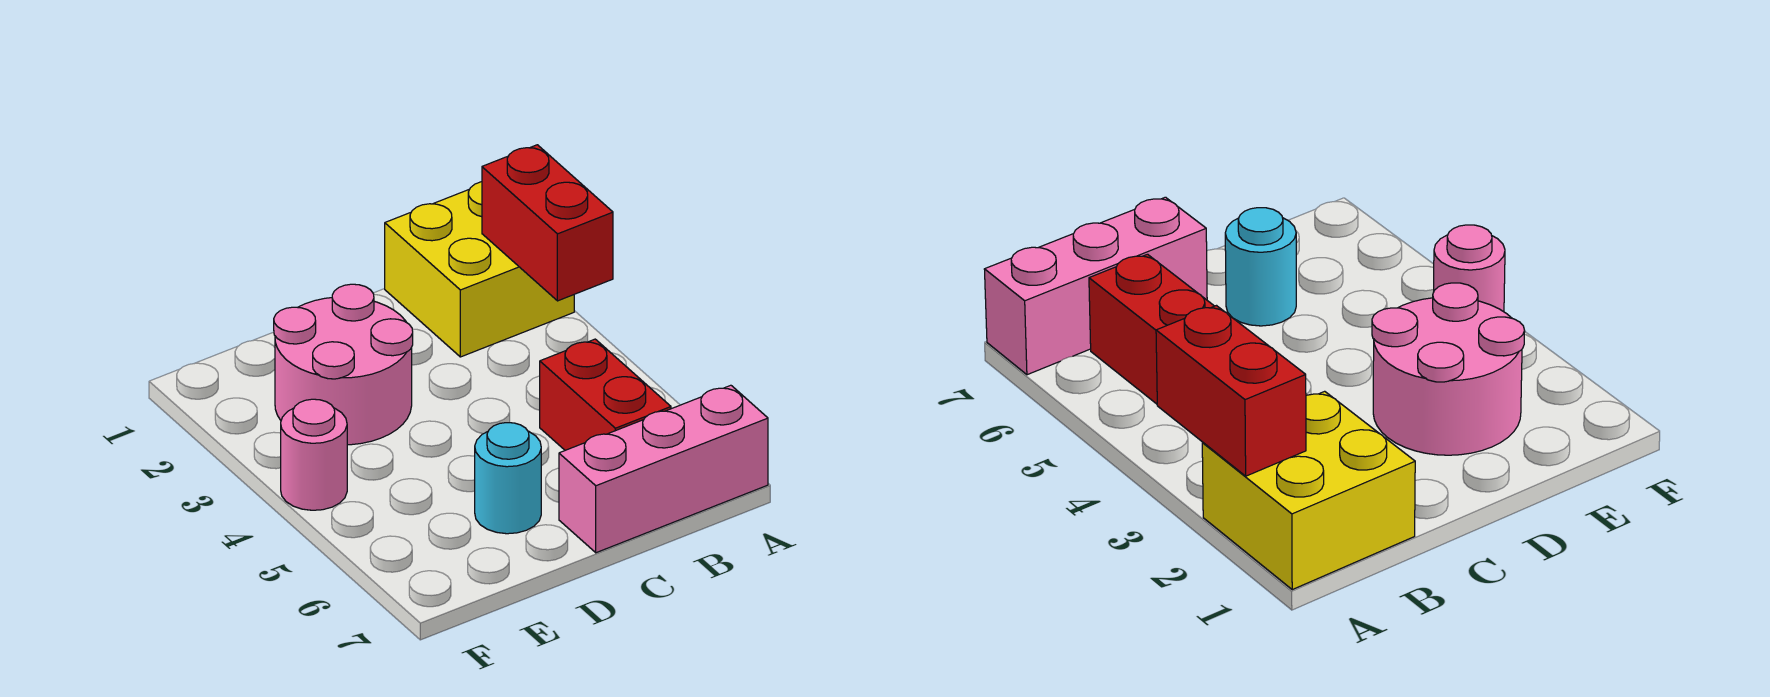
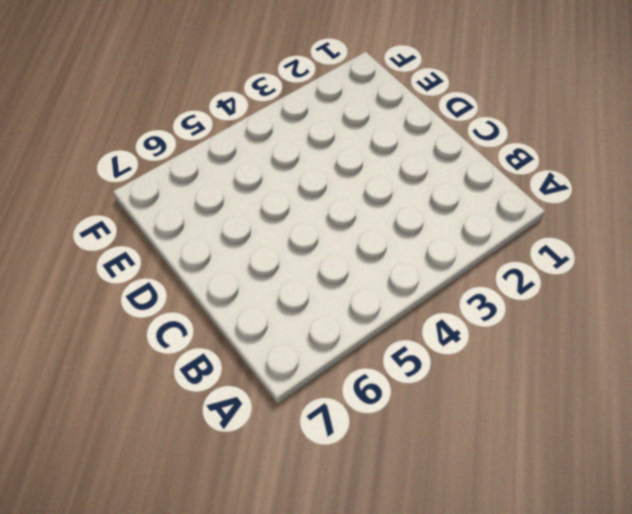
none -> yellow 2x2 brick [385,182,574,357]
none -> pink 1x3 brick [559,385,768,553]

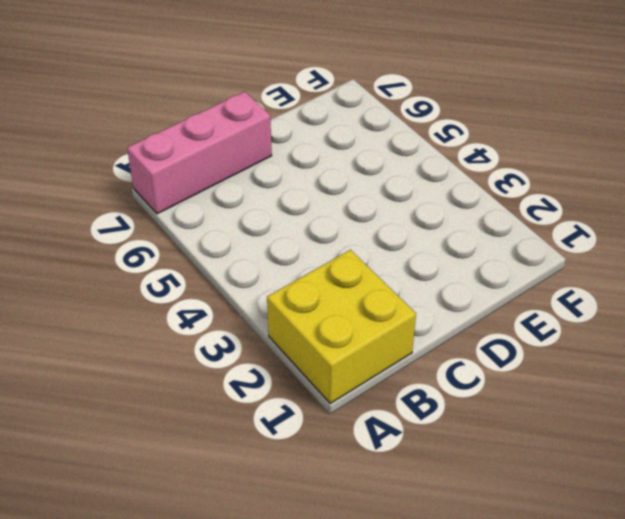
none -> red 1x2 brick [540,339,671,450]
none -> pink 2x2 round brick [274,284,413,445]

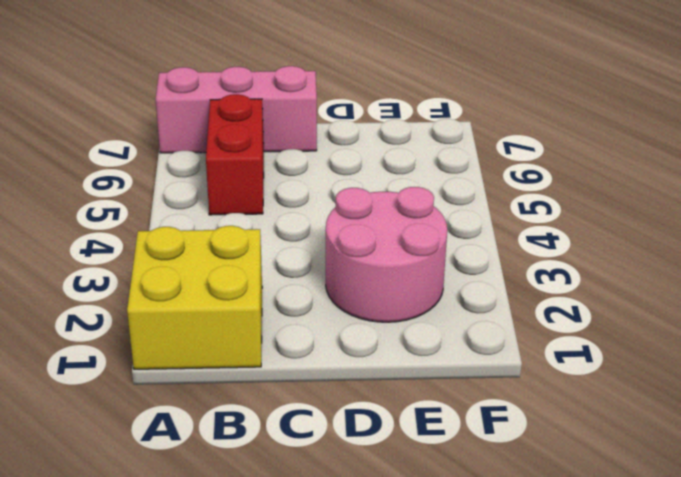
none -> cyan 1x1 round brick [475,423,541,534]
none -> pink 1x1 round brick [281,399,347,510]

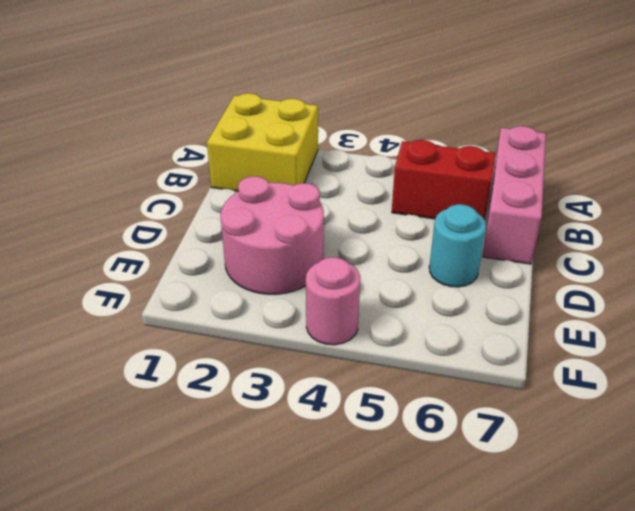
none -> red 1x2 brick [482,145,613,301]

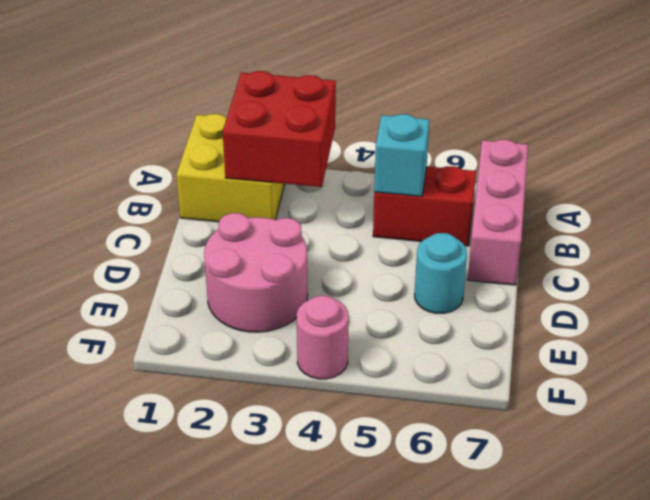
red 2x2 brick [223,71,336,187] -> red 1x2 brick [482,145,613,301]
cyan 1x1 brick [374,114,429,196] -> none

